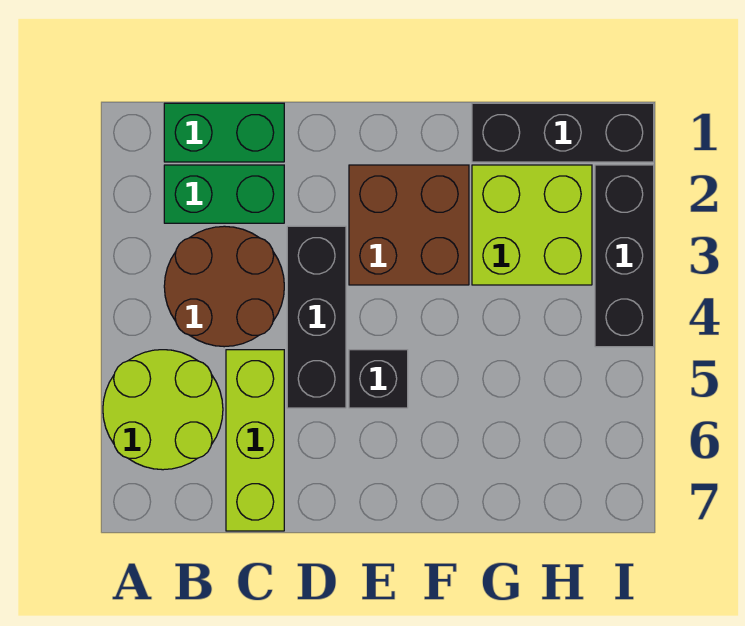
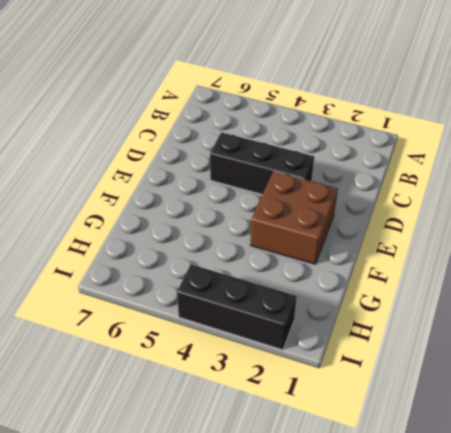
none -> lime 2x2 round brick [103,350,223,470]
none -> green 1x2 brick [164,103,284,162]

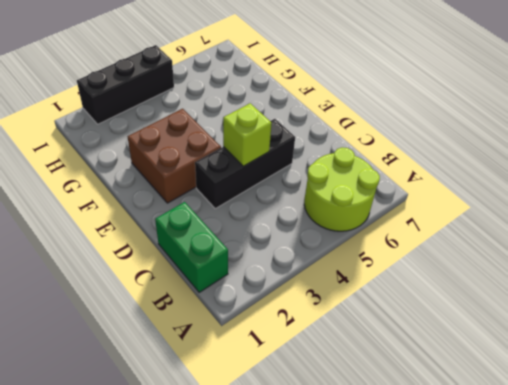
lime 1x1 brick [223,103,272,166] -> none
none -> green 1x2 brick [164,165,284,223]
none -> brown 2x2 round brick [164,226,284,347]

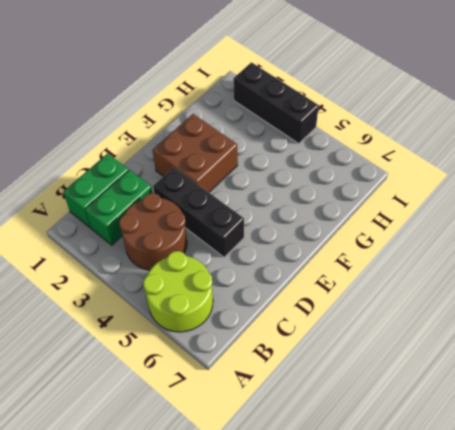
none -> lime 1x3 brick [226,350,284,531]
none -> black 1x1 brick [349,350,408,408]

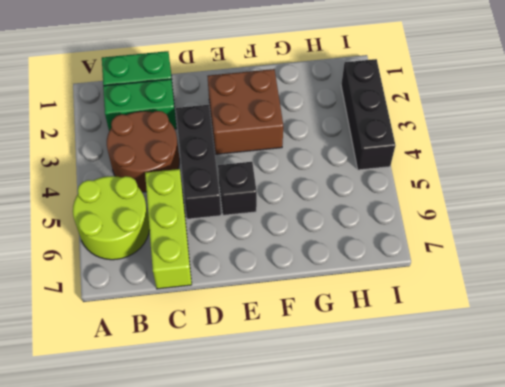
none -> black 1x3 brick [472,103,654,162]
none -> lime 2x2 brick [472,165,592,285]

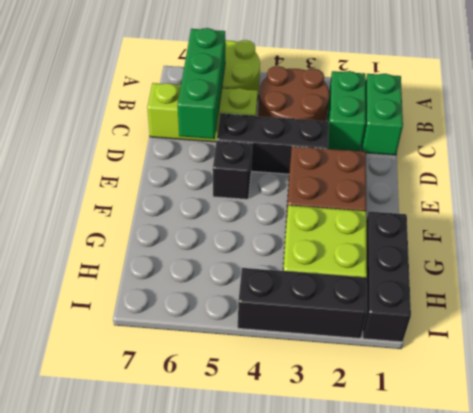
green 1x3 brick [178,28,225,139] -> none

